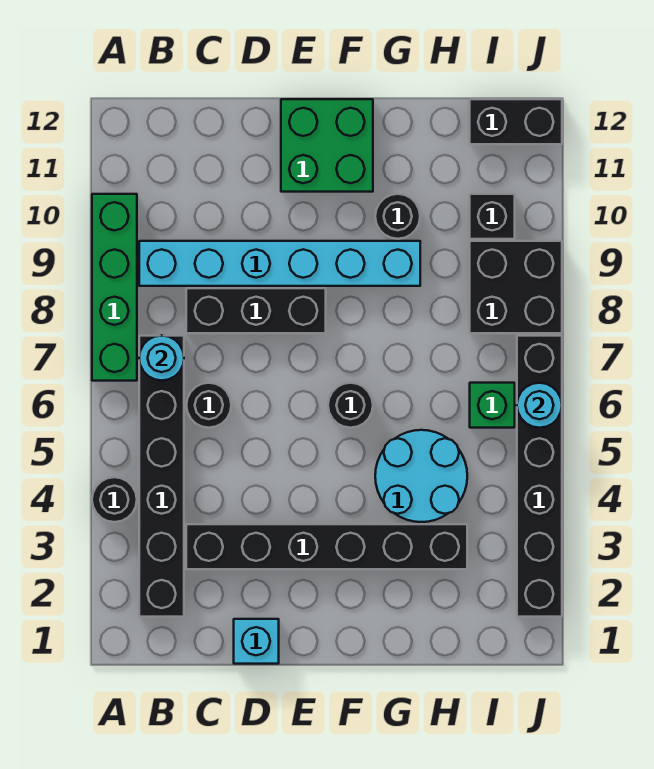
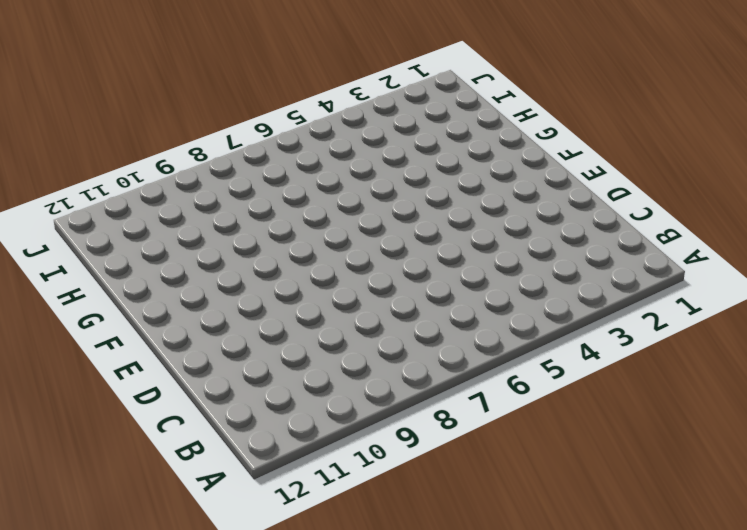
none -> black 1x1 round brick [92,477,137,522]
none -> green 1x4 brick [92,194,137,381]
none -> black 1x6 brick [139,336,184,617]

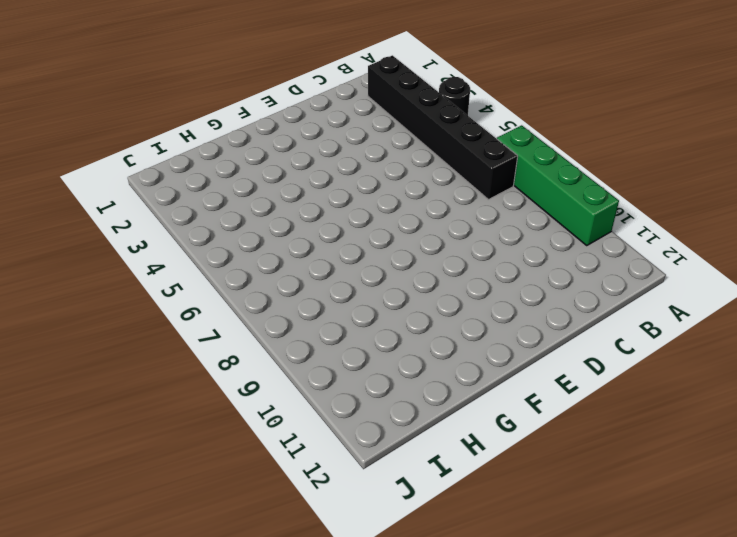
none -> cyan 1x6 brick [139,241,420,286]
none -> black 1x6 brick [186,524,467,569]
none -> black 1x1 round brick [186,383,231,428]

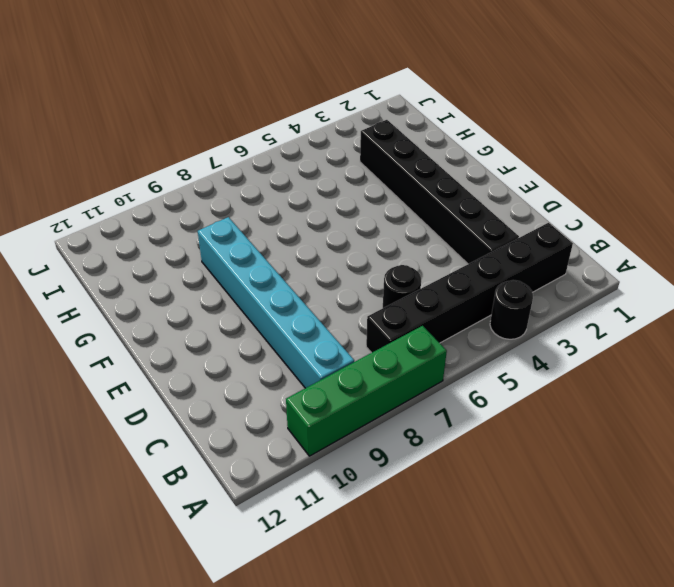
none -> black 1x3 brick [186,288,326,333]
none -> cyan 1x1 brick [234,619,279,664]
none -> green 2x2 brick [281,99,373,192]

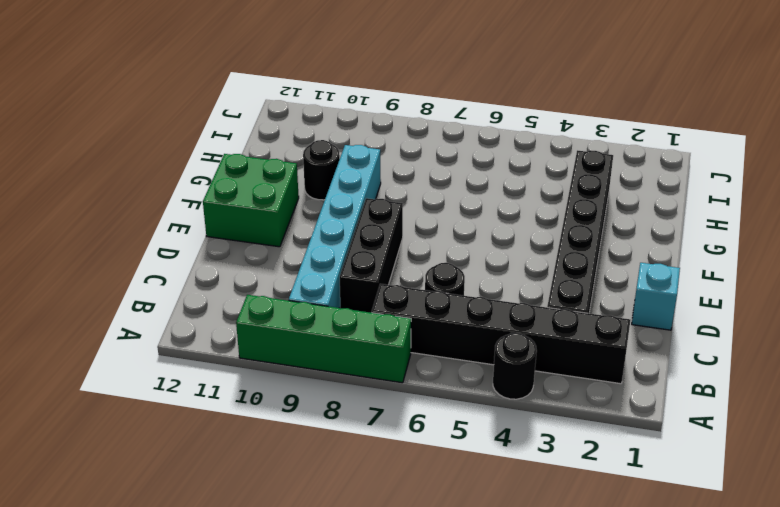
none -> black 1x1 round brick [328,383,373,428]
none -> cyan 2x2 round brick [375,430,467,522]
none -> green 1x1 brick [470,383,515,428]

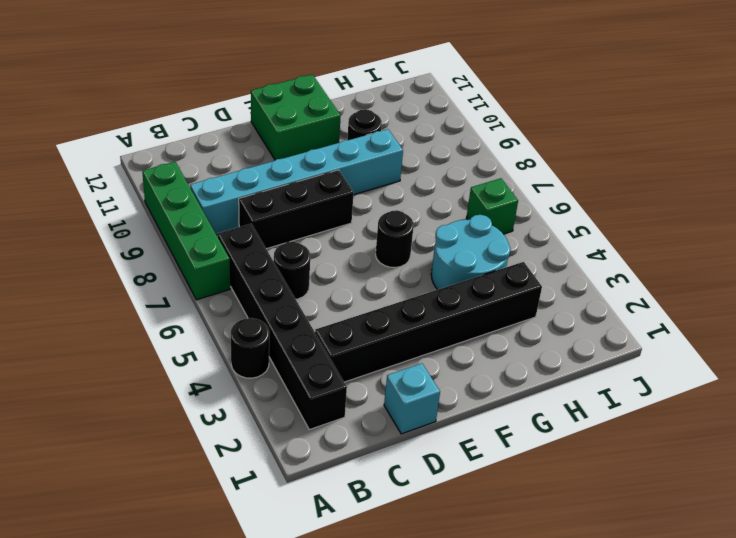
none -> black 2x2 brick [470,241,562,333]
none -> black 1x1 brick [470,194,515,239]
none -> black 1x2 brick [470,99,562,144]

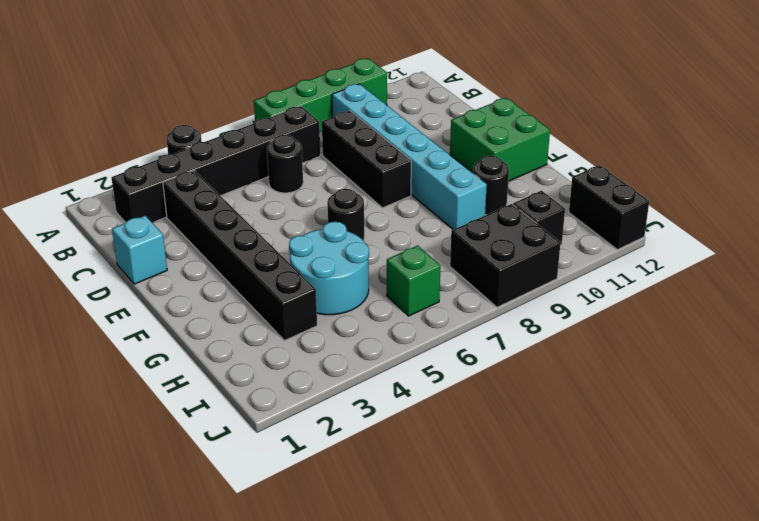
none -> black 1x6 brick [517,336,562,617]
none -> cyan 1x1 round brick [139,336,184,380]
none -> cyan 1x1 round brick [517,383,562,428]

